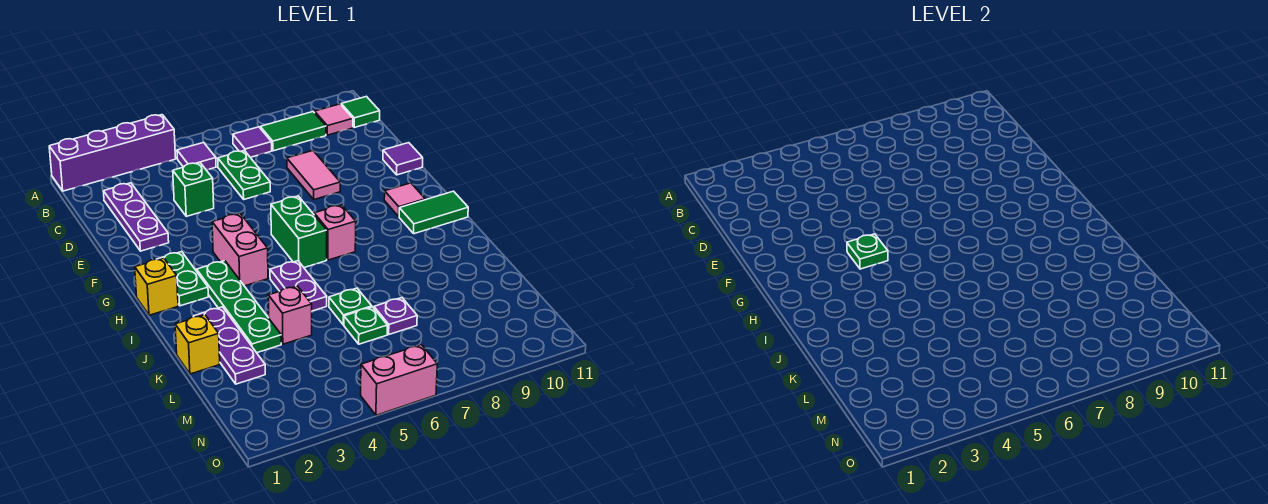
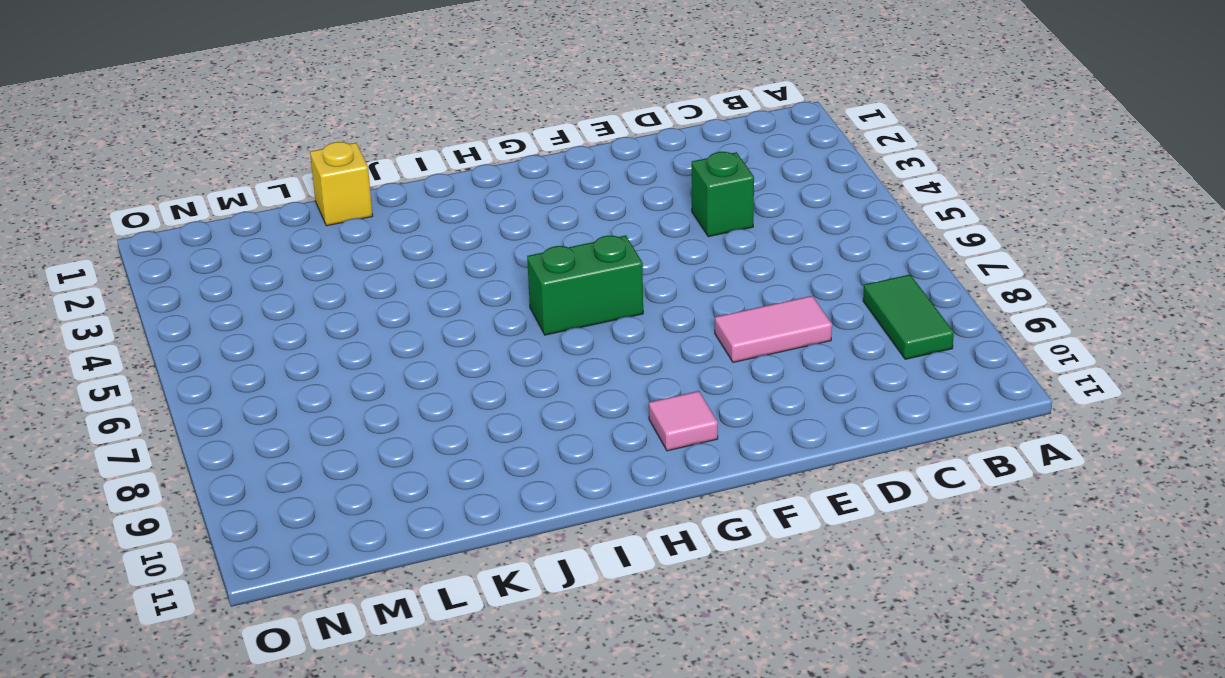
none -> purple 1x4 brick [49,115,176,191]
none -> purple 1x1 tile [177,143,216,170]
none -> purple 1x1 tile [233,127,272,157]

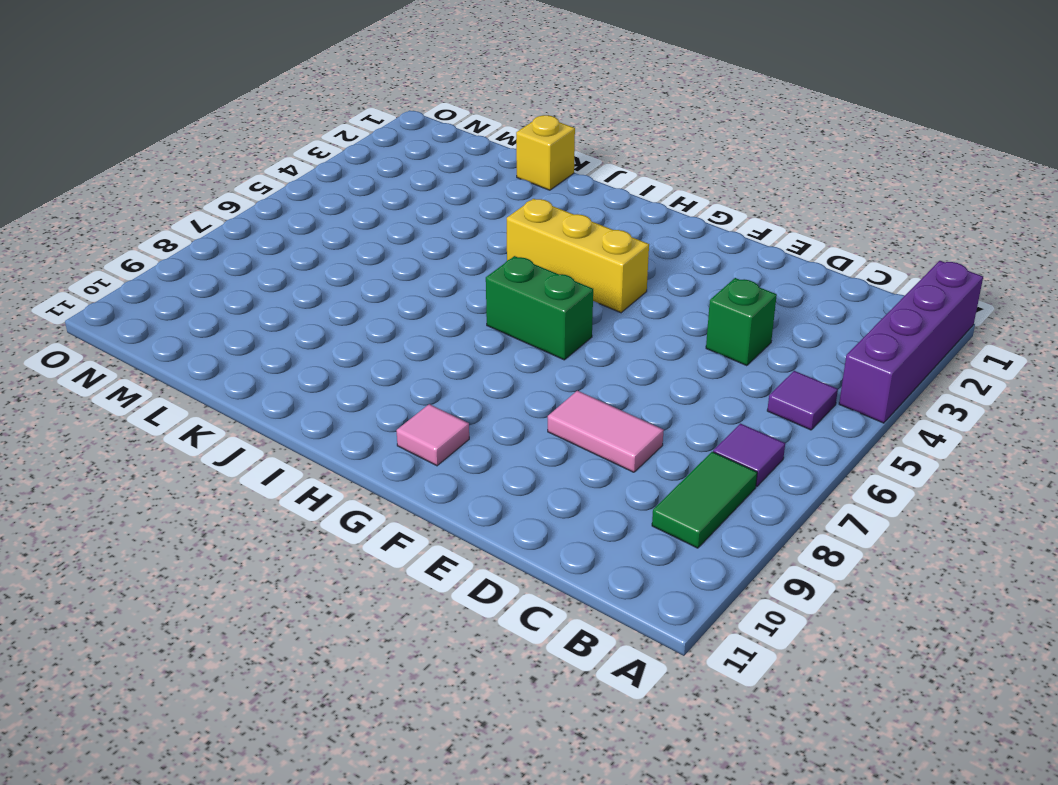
yellow 1x3 brick [507,199,649,313] -> pink 1x2 brick [212,213,268,286]
none -> pink 1x1 tile [315,104,353,135]
none -> green 1x1 tile [341,97,380,127]
none -> purple 1x3 plate [103,183,169,251]

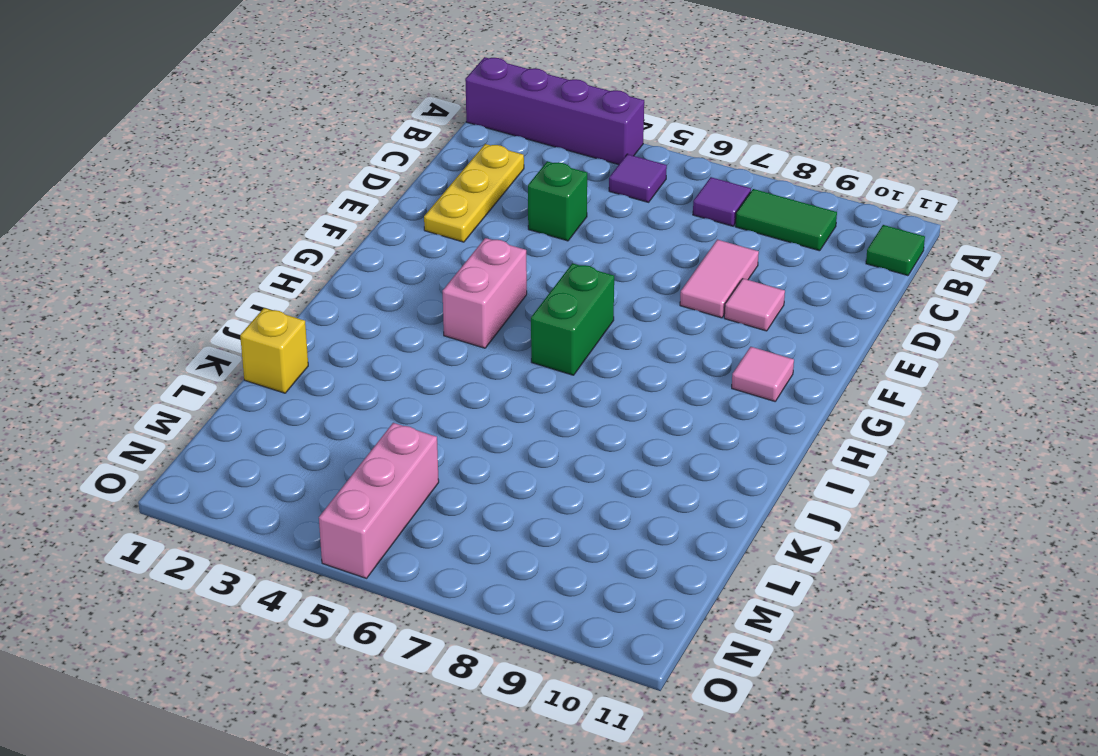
yellow 1x3 plate [424,144,524,242] -> purple 1x3 plate [103,183,169,251]
pink 1x1 tile [724,279,785,331] -> pink 1x1 tile moved to [315,104,353,135]
pink 1x3 brick [319,423,439,578] -> pink 1x2 brick [361,345,437,415]
none -> green 1x2 plate [218,151,270,199]
none -> purple 1x1 tile [383,143,423,175]
none -> green 1x2 plate [157,252,208,306]

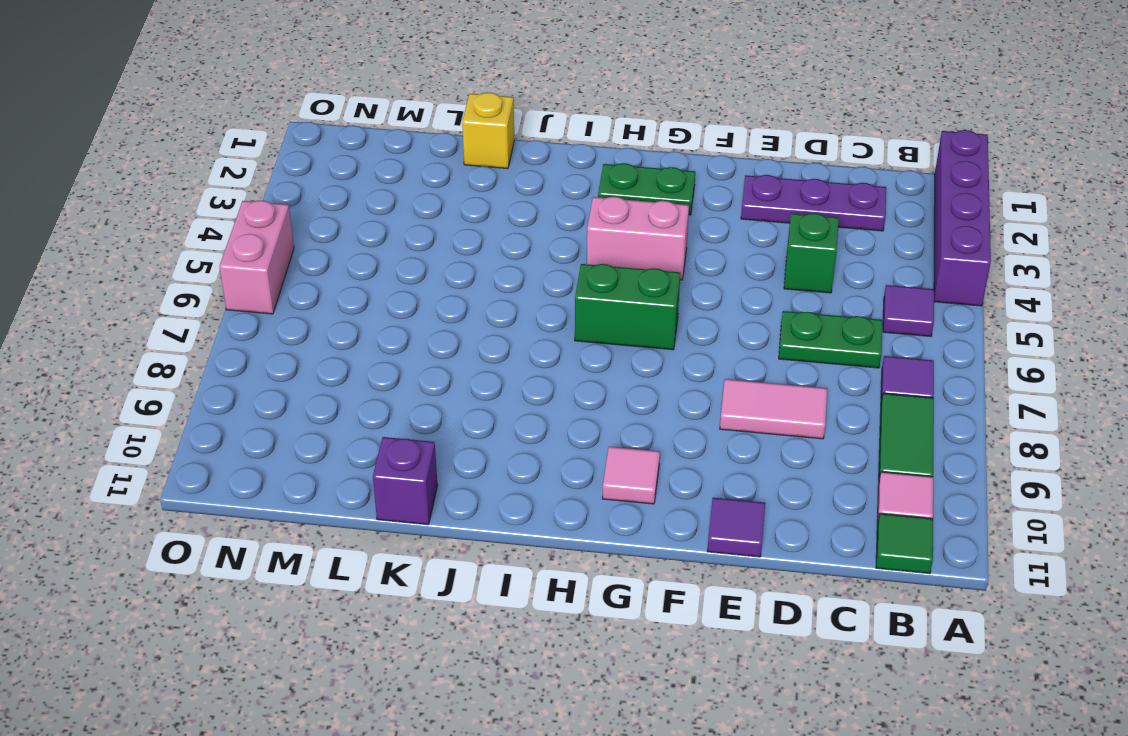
purple 1x1 brick [373,437,437,525] -> none
none -> yellow 1x1 brick [135,258,178,315]
none -> green 1x4 plate [197,261,281,353]
none -> pink 1x1 brick [314,205,356,260]

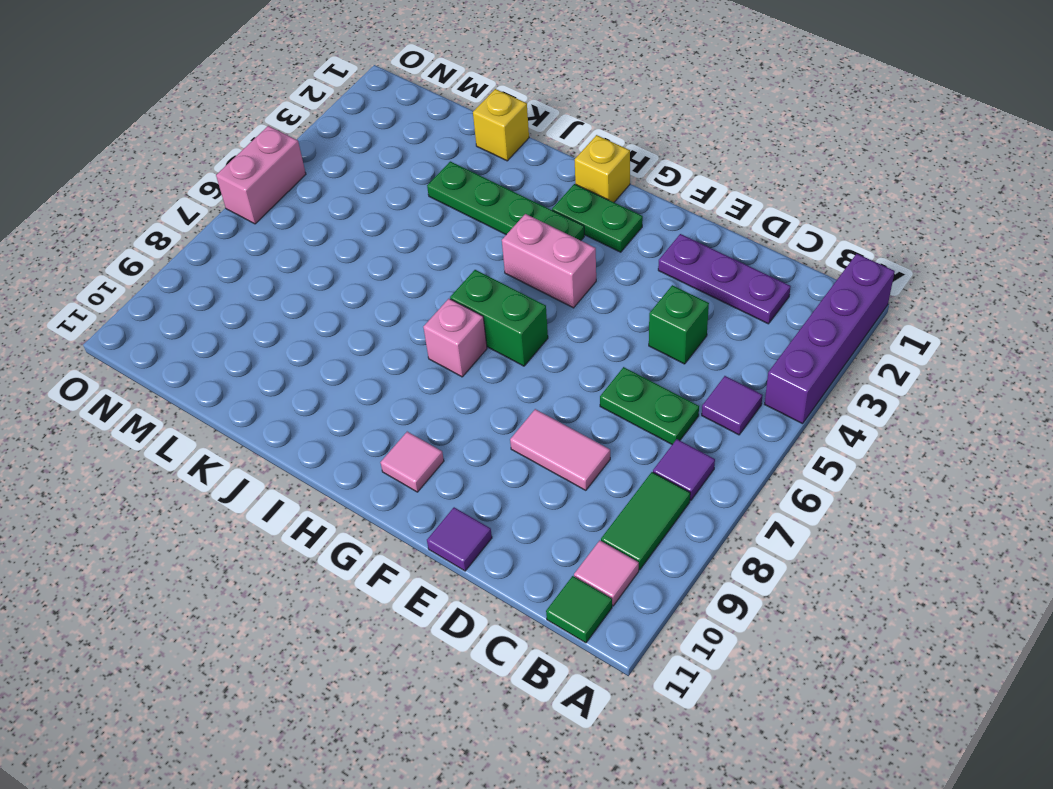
none -> green 1x2 tile [399,191,468,234]
none -> purple 1x2 plate [270,261,327,311]
none -> purple 1x3 plate [193,307,265,384]

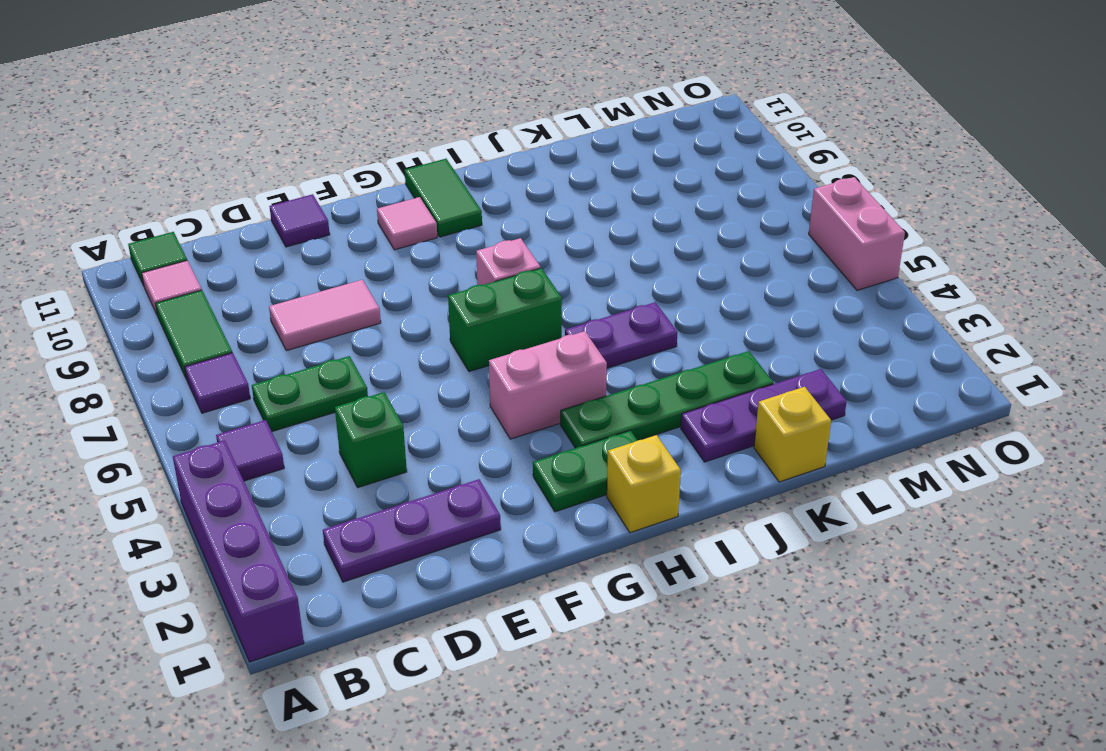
none -> pink 1x1 brick [268,286,312,344]
none -> green 1x1 plate [329,288,372,325]
none -> green 1x1 plate [344,307,387,344]

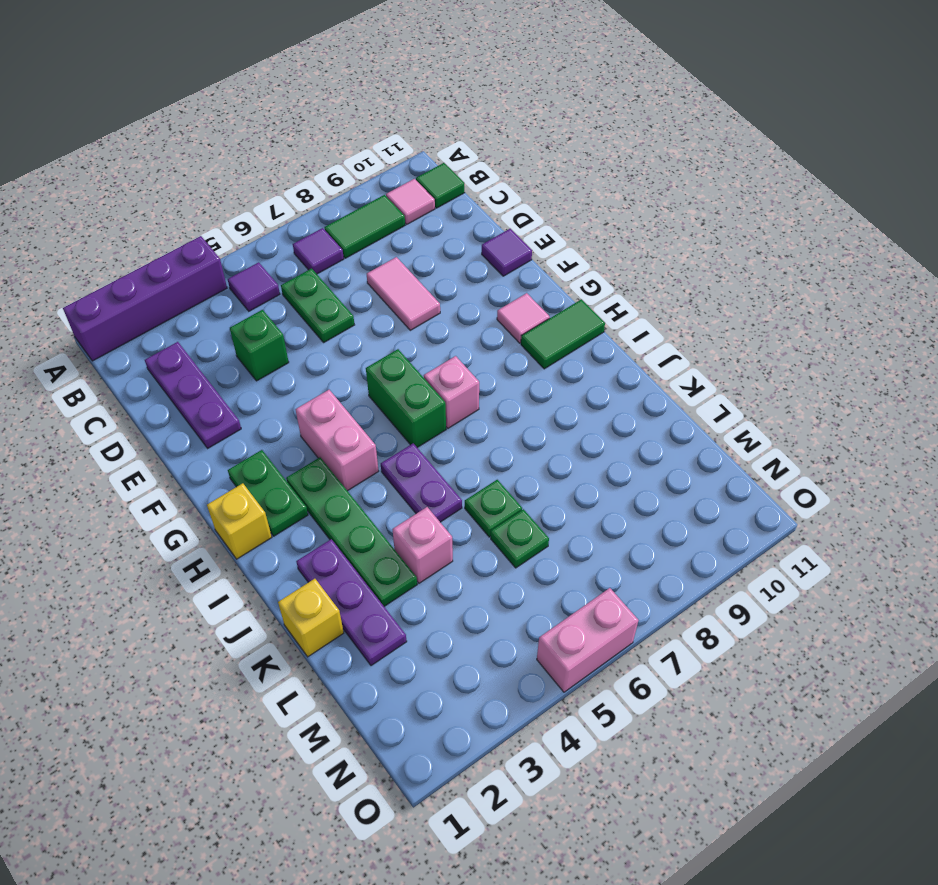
none -> purple 1x1 plate [374,298,417,334]
none -> green 1x1 plate [847,234,888,269]

